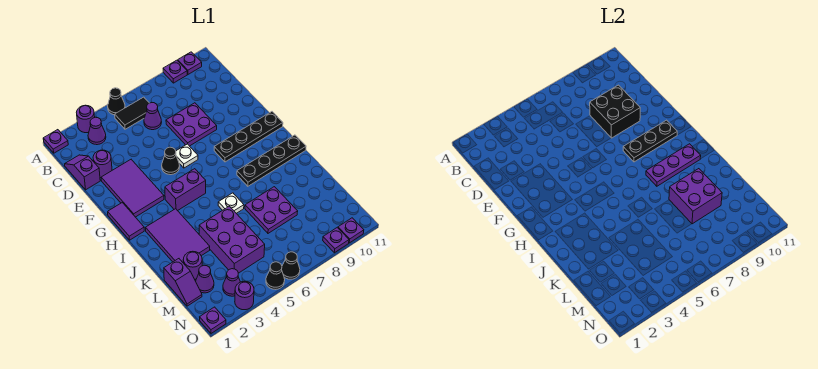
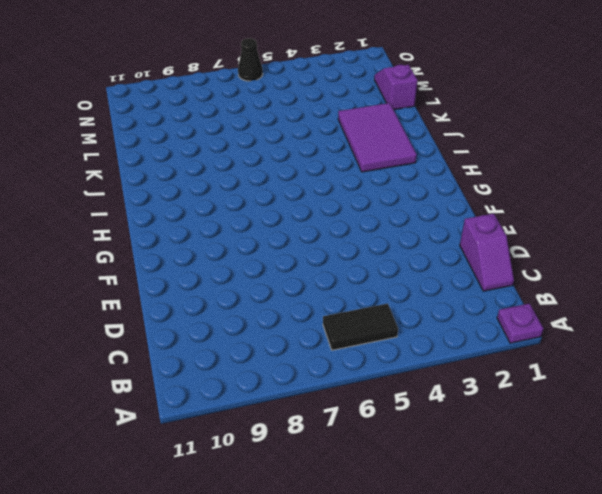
none -> purple 1x1 round brick [76,105,95,133]
none -> black 1x1 cone [108,88,125,115]
none -> purple 1x1 plate [163,60,187,83]
none -> purple 1x1 plate [178,52,202,74]

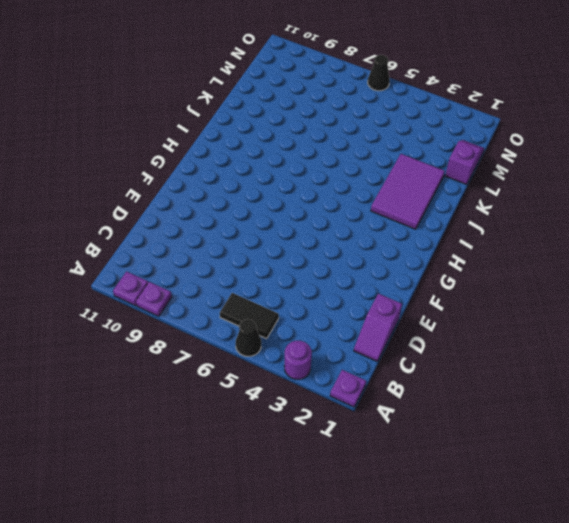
none -> purple 1x1 cone [88,117,106,145]
none -> purple 1x1 cone [144,103,162,130]
none -> purple 1x1 round brick [93,150,112,178]
none -> purple 2x2 plate [166,103,217,146]

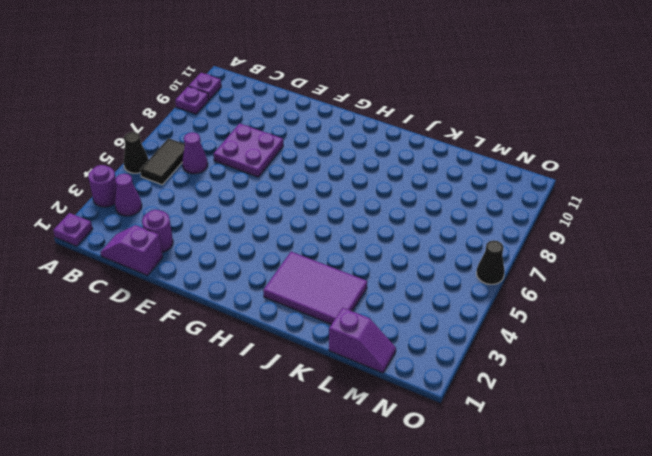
none -> purple 2x3 tile [101,160,164,217]
none -> black 1x1 cone [162,147,180,175]
none -> white 1x1 plate [176,144,198,168]
none -> purple 1x2 tile [108,203,144,240]

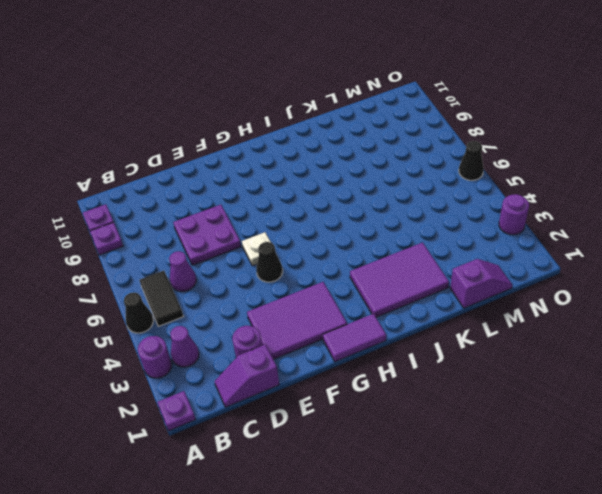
none -> black 1x4 plate [214,112,283,162]
none -> purple 1x2 brick [165,169,206,211]
none -> black 1x4 plate [237,135,306,186]
none -> white 1x1 plate [218,193,244,213]

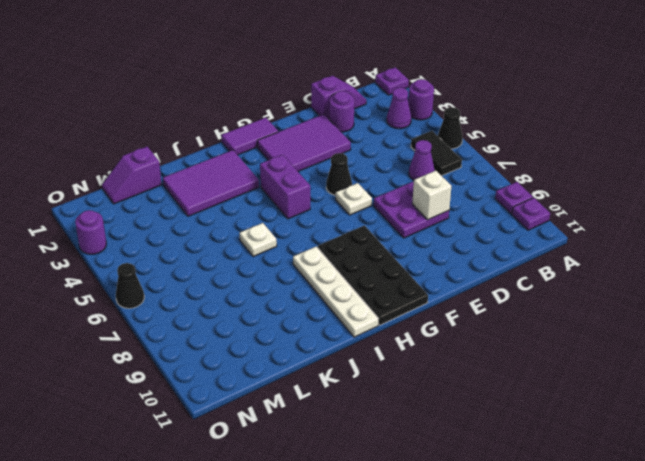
white 1x1 brick [412,171,451,220] -> black 2x2 brick [590,85,640,138]
black 2x4 plate [318,225,428,325] -> black 1x4 plate [214,112,283,162]
white 1x4 plate [293,247,379,337] -> black 1x4 plate [237,135,306,186]
none -> purple 2x3 brick [199,206,265,273]
none -> purple 2x2 plate [245,187,298,233]
none -> purple 1x1 round brick [183,251,202,279]
none -> purple 1x1 cone [196,265,214,293]

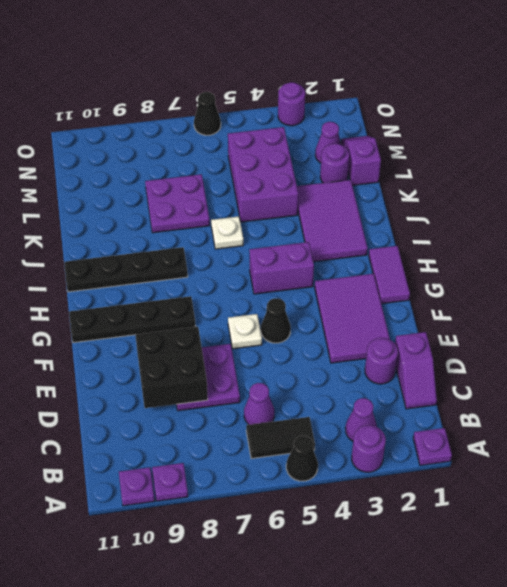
none -> purple 1x1 cone [223,269,240,296]
none -> purple 1x1 plate [200,307,226,333]
none -> black 1x1 cone [266,262,285,289]
none -> purple 1x1 plate [323,227,349,253]

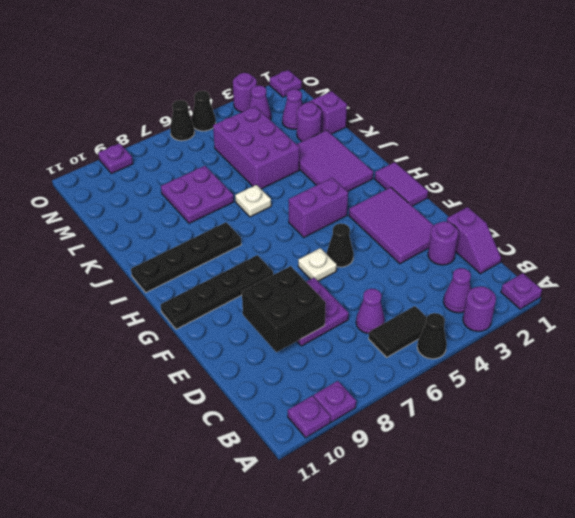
none -> purple 1x1 plate [338,218,364,243]
none -> black 1x3 plate [623,120,677,162]
none -> purple 1x3 plate [646,144,701,186]
none -> purple 2x2 brick [669,169,722,224]

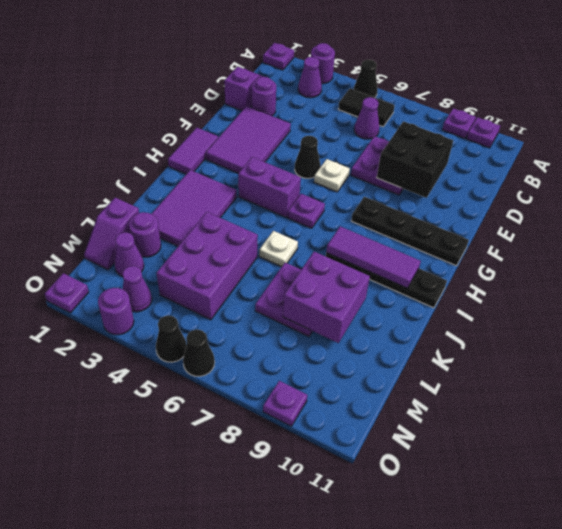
purple 1x1 plate [288,194,325,228] -> purple 1x1 plate moved to [338,218,364,243]
purple 1x3 tile [326,226,421,288] -> purple 1x3 plate [646,144,701,186]
none -> black 1x3 plate [623,120,677,162]

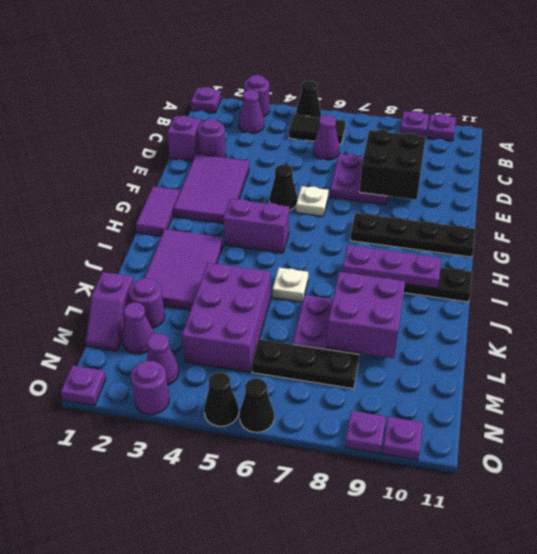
black 1x3 plate [252,339,359,389] -> black 1x3 plate moved to [623,120,677,162]

